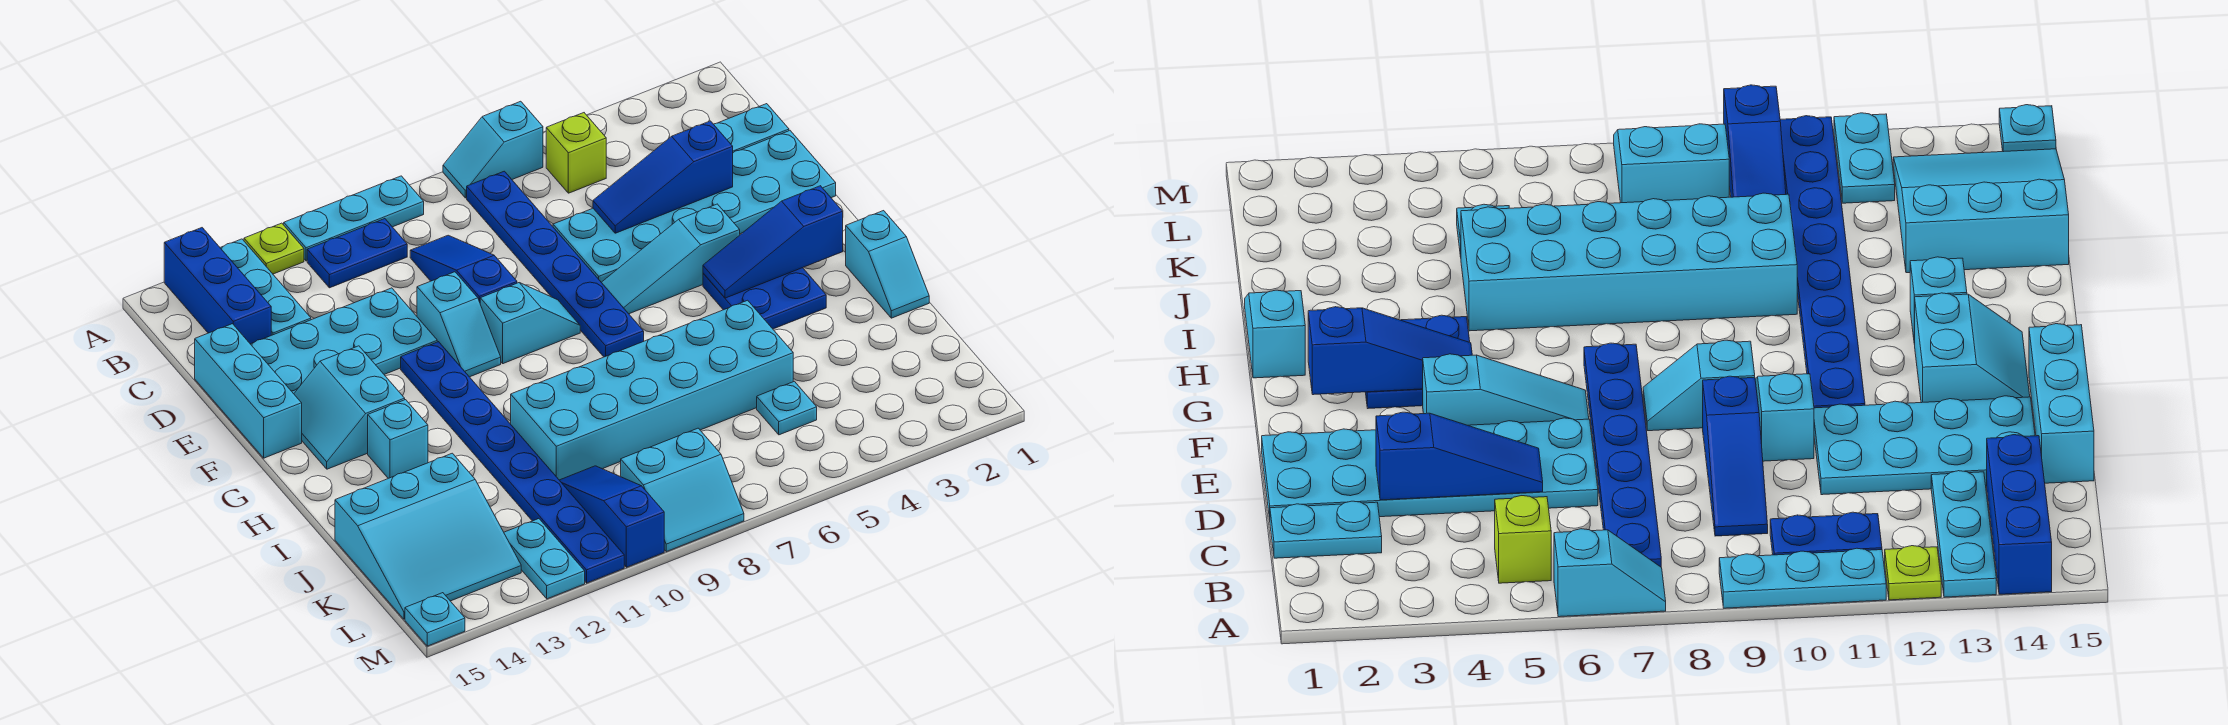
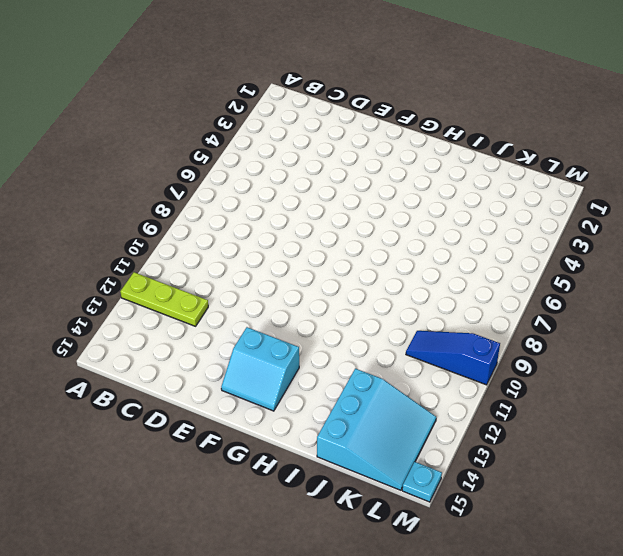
lime 1x3 plate [120,272,208,326] -> lime 1x1 plate [244,223,304,274]
none -> cyan 1x2 slope [443,101,543,198]
none -> cyan 1x3 plate [284,176,424,261]
none -> cyan 1x3 plate [220,239,311,335]
none -> blue 1x3 brick [164,228,271,344]

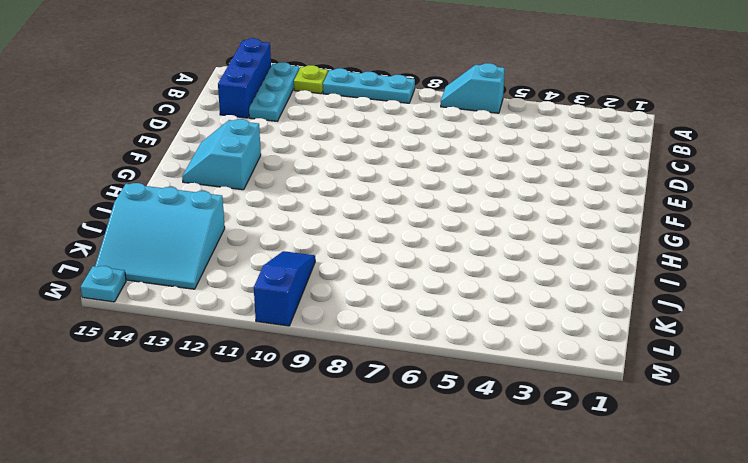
none -> lime 1x1 brick [546,113,606,193]
none -> blue 1x6 plate [467,171,644,357]
none -> blue 1x2 plate [307,219,407,288]
none -> cyan 1x2 plate [714,104,789,152]

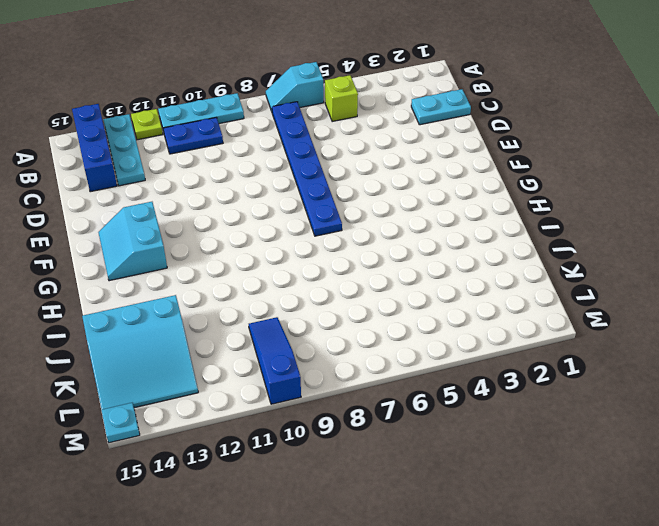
none -> blue 1x3 slope [410,235,517,302]
none -> cyan 2x6 plate [553,131,836,282]
none -> cyan 2x4 plate [251,288,437,394]
none -> cyan 1x3 brick [195,324,302,458]

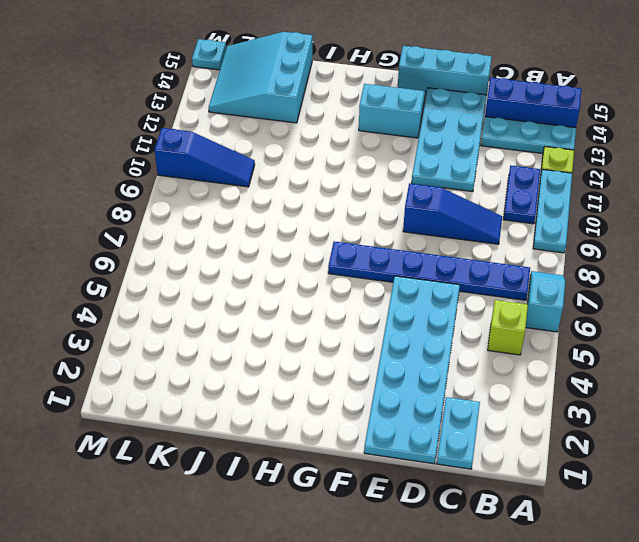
none -> cyan 1x2 slope [417,272,501,377]
none -> cyan 1x3 slope [601,204,740,314]
none -> cyan 1x2 slope [480,283,580,364]
none -> blue 1x8 plate [401,342,624,583]

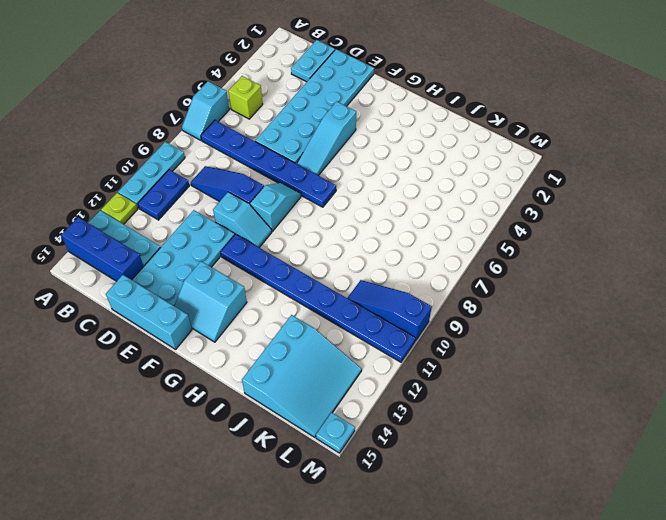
none -> blue 2x2 plate [703,268,826,329]
none -> cyan 1x2 slope [846,211,929,318]
none -> cyan 1x1 brick [368,400,428,478]
none -> cyan 2x6 brick [511,300,793,480]

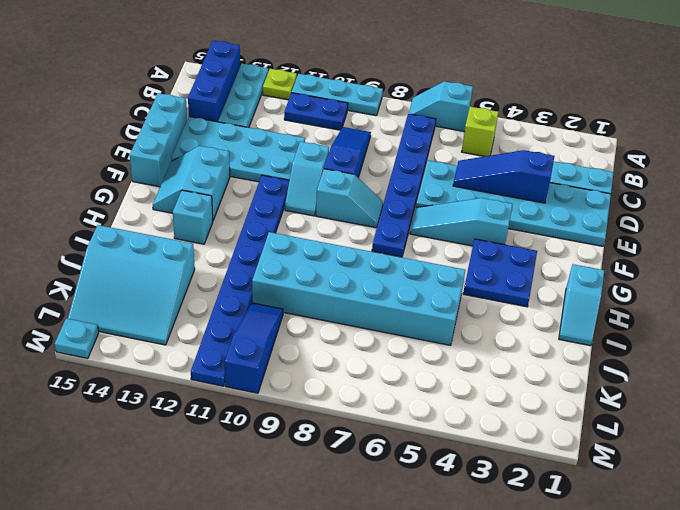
none -> cyan 1x1 plate [757,381,817,435]
none -> cyan 2x2 slope [621,428,744,552]
none -> cyan 1x2 plate [504,519,585,599]
none -> blue 1x3 slope [703,186,843,298]

